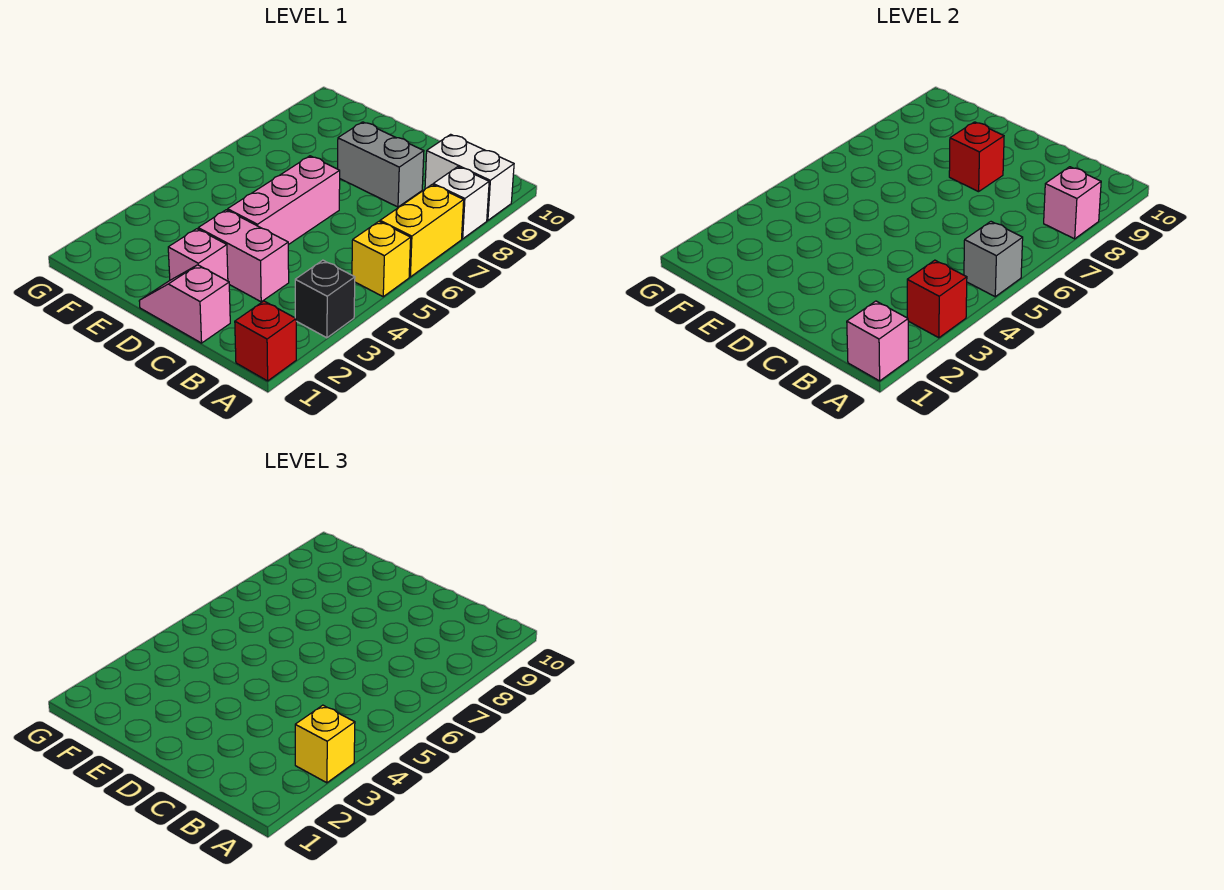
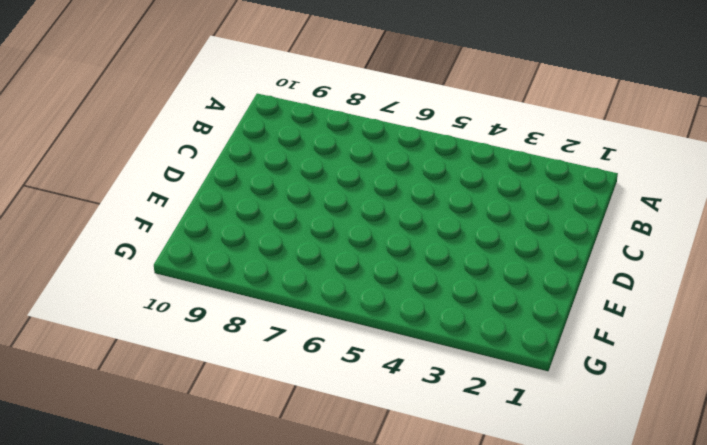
none -> red 1x1 brick [235,301,296,381]
none -> black 1x1 brick [295,260,355,338]
none -> yellow 1x1 brick [352,222,411,297]

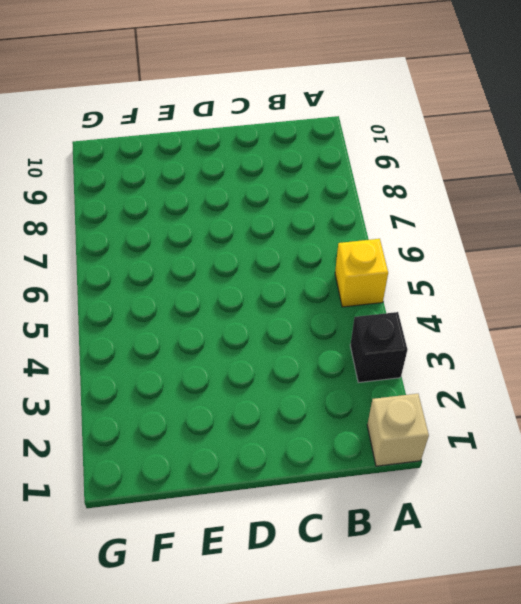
tan 1x1 brick [367,394,429,466] -> red 1x1 brick [235,301,296,381]
none -> yellow 1x2 brick [380,185,464,277]
none -> white 1x1 brick [433,167,489,239]
none -> white 1x2 brick [425,134,514,220]

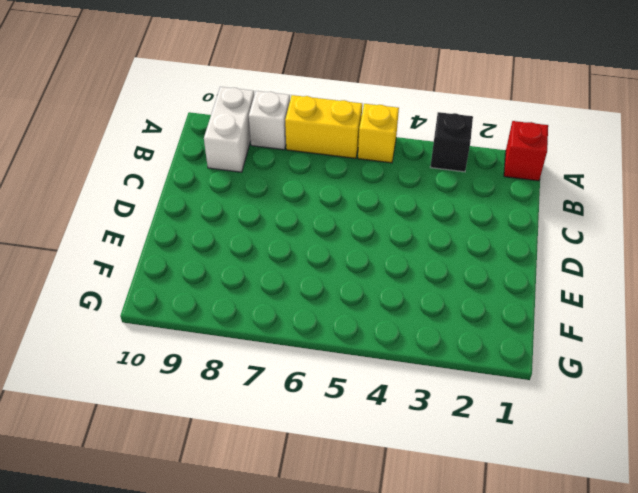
none -> pink 1x2 slope [139,265,230,343]
none -> pink 1x2 brick [198,210,289,302]
none -> grey 1x2 brick [338,122,424,207]

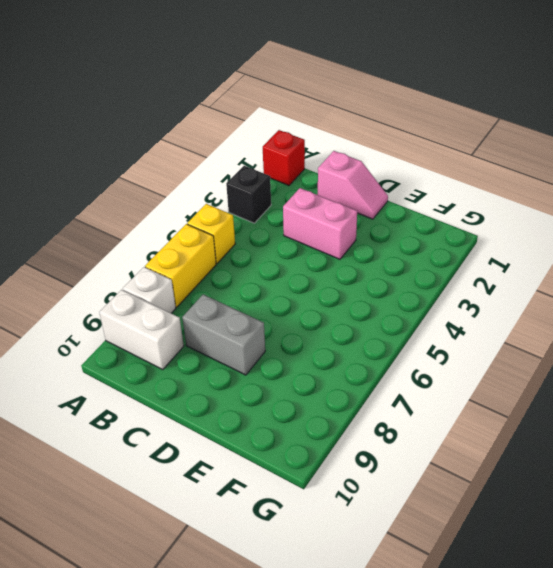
none -> pink 1x1 brick [168,229,228,281]
none -> pink 1x3 brick [228,156,340,245]
none -> pink 1x1 brick [847,301,908,381]

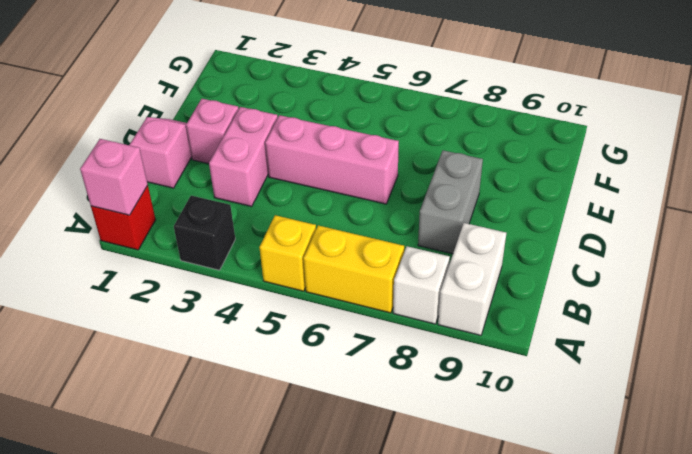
none -> red 1x1 brick [907,260,967,338]
none -> grey 1x1 brick [964,222,1023,297]
none -> pink 1x1 brick [1044,167,1101,239]

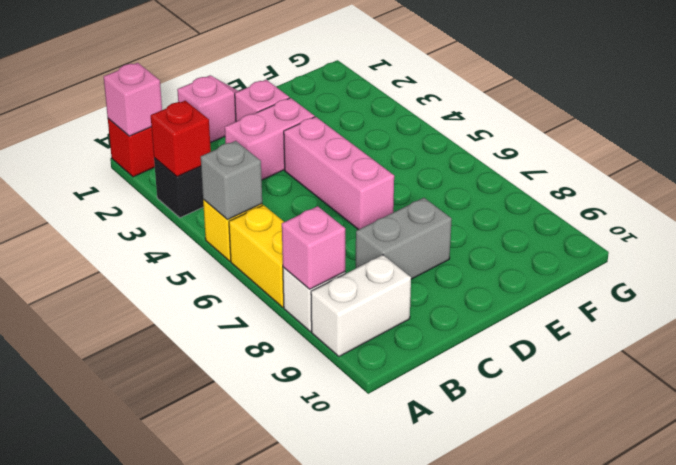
none -> red 1x1 brick [949,122,1004,192]
none -> yellow 1x1 brick [295,705,355,783]

